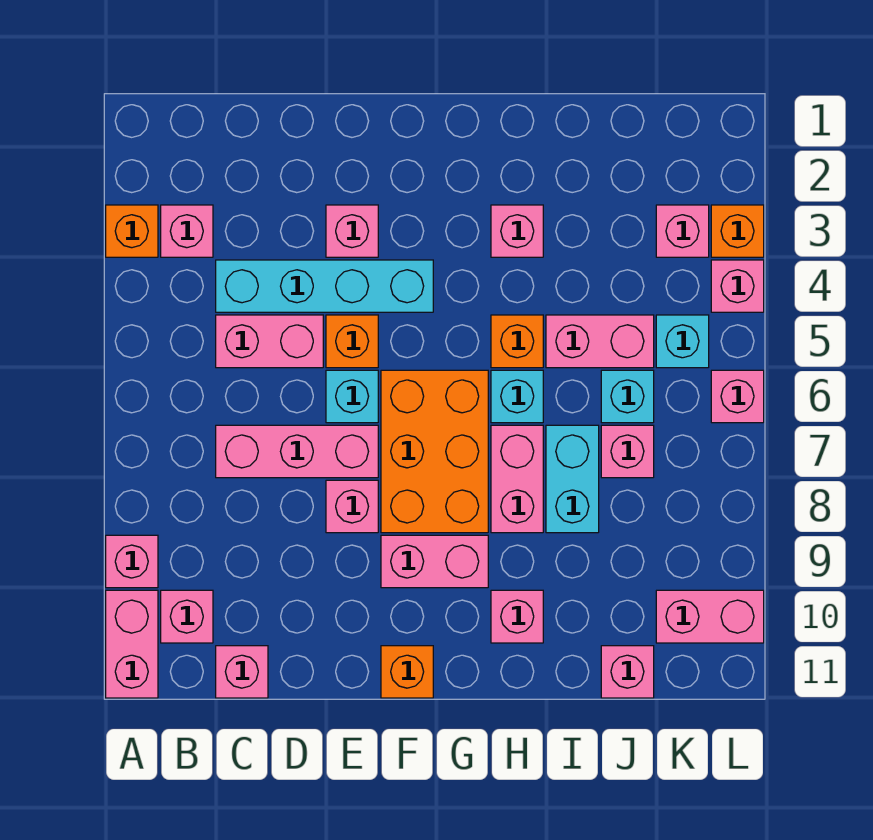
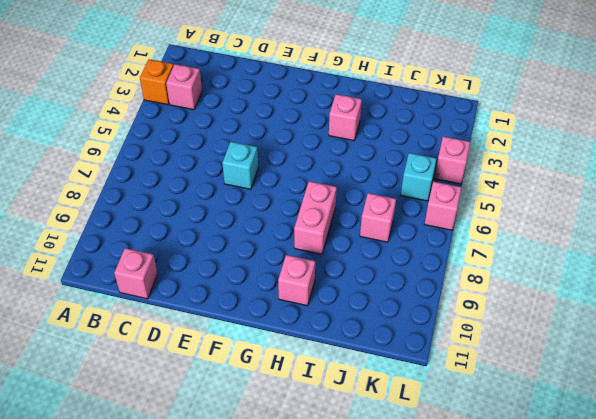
none -> pink 1x1 brick [106,535,158,588]
none -> pink 1x2 brick [106,590,158,698]
none -> pink 1x1 brick [161,590,213,643]
none -> cyan 1x4 brick [216,260,433,312]

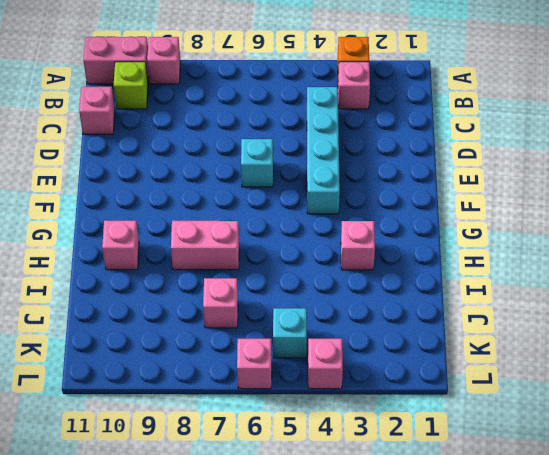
lime 1x1 brick [114,62,148,109] -> pink 1x1 brick [161,590,213,643]
none -> pink 1x2 brick [216,315,323,368]
none -> pink 1x3 brick [216,425,378,478]
none -> pink 1x1 brick [326,205,378,257]
none -> orange 1x1 brick [326,315,378,368]

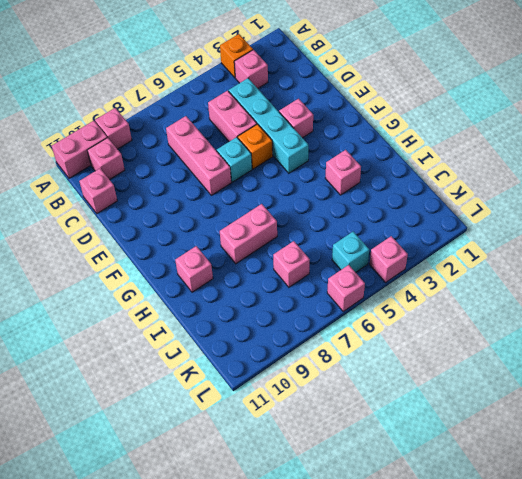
none -> pink 1x1 brick [326,480,378,533]
none -> orange 2x3 brick [381,370,488,533]
none -> pink 1x2 brick [381,535,488,588]
none -> orange 1x1 brick [381,646,433,698]

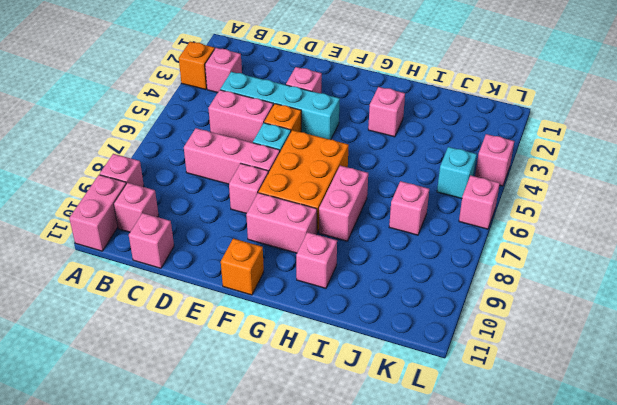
none -> orange 1x1 brick [491,315,543,368]
none -> cyan 1x1 brick [491,370,543,423]
none -> pink 1x2 brick [546,315,654,368]
none -> cyan 1x2 brick [546,425,599,533]

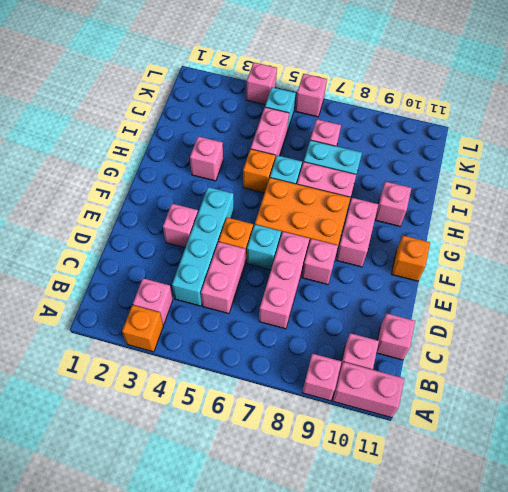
none -> cyan 1x1 brick [601,370,654,423]
none -> pink 1x1 brick [601,646,654,698]
none -> pink 1x1 brick [656,205,709,257]
none -> pink 1x2 brick [656,590,764,643]

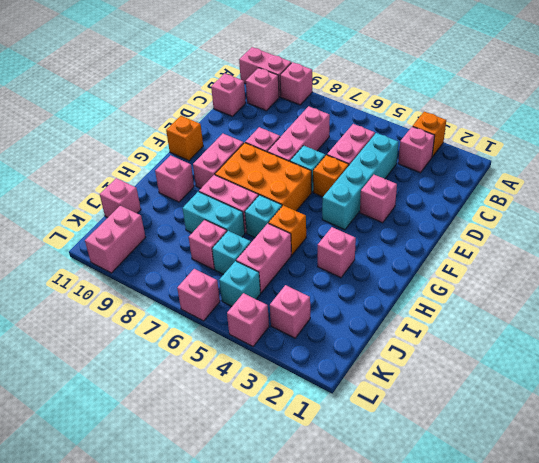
none -> orange 1x1 brick [711,205,764,257]

